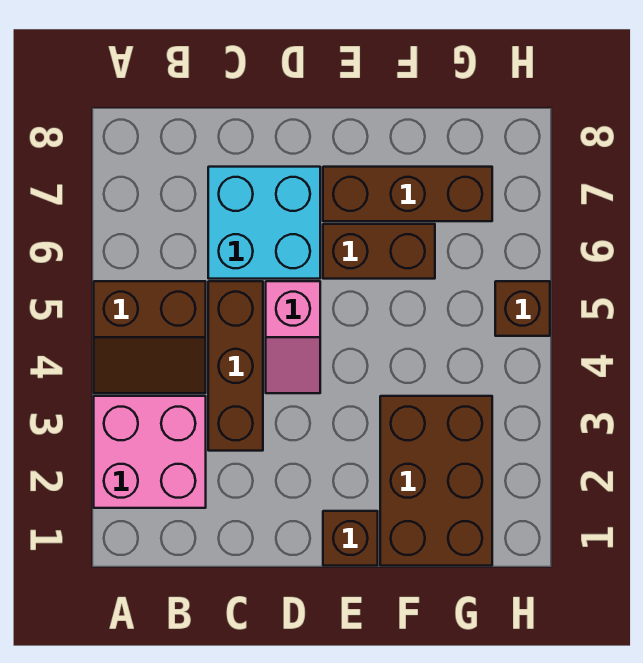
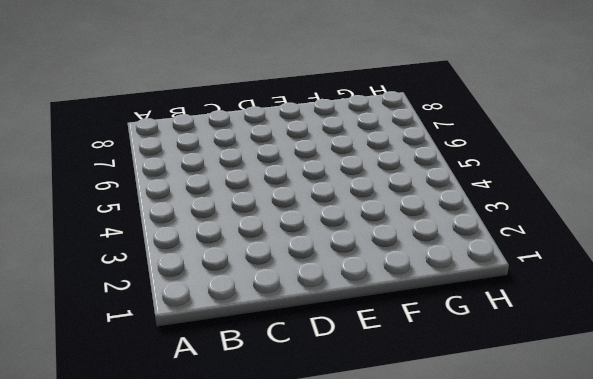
none -> pink 2x2 brick [94,396,206,508]
none -> brown 2x2 slope [94,281,206,393]

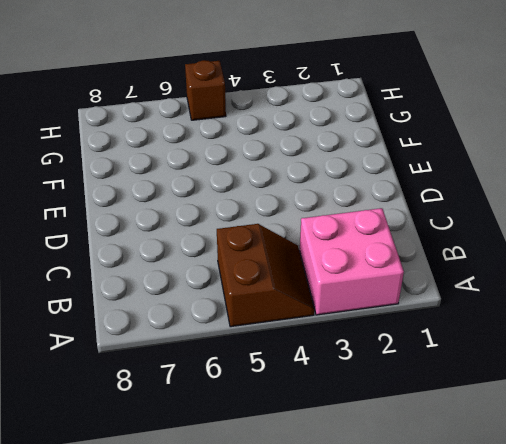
none -> brown 1x3 brick [208,281,263,451]
none -> cyan 2x2 brick [208,167,320,279]

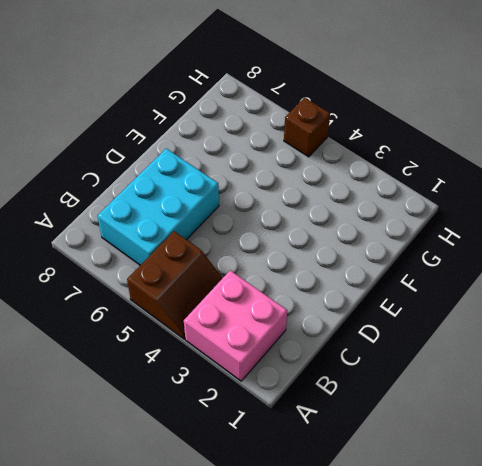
cyan 2x3 brick [98,148,219,265] -> cyan 2x2 brick [208,167,320,279]
none -> brown 1x3 brick [208,281,263,451]
none -> pink 1x2 slope [266,281,320,393]

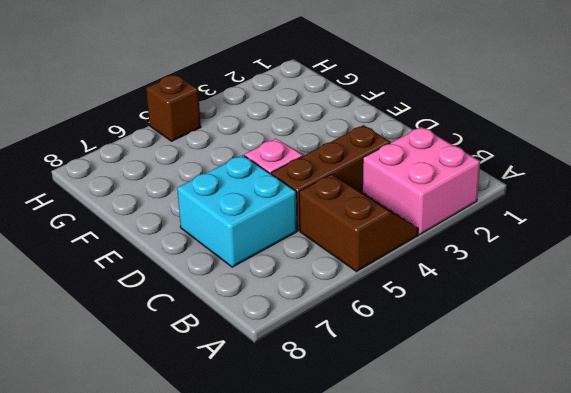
none -> brown 1x1 brick [323,511,378,566]
none -> brown 1x2 brick [323,224,435,279]

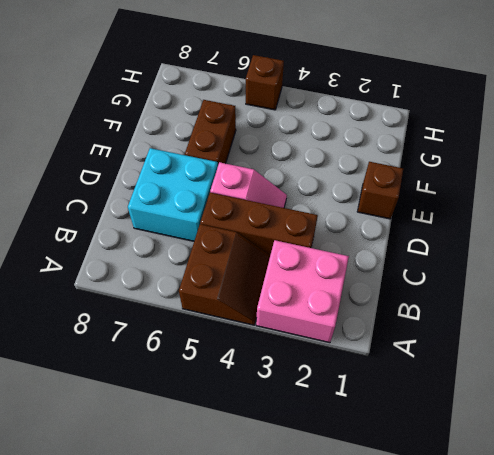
none -> brown 1x3 brick [323,167,492,221]
none -> brown 2x3 brick [380,396,492,566]

